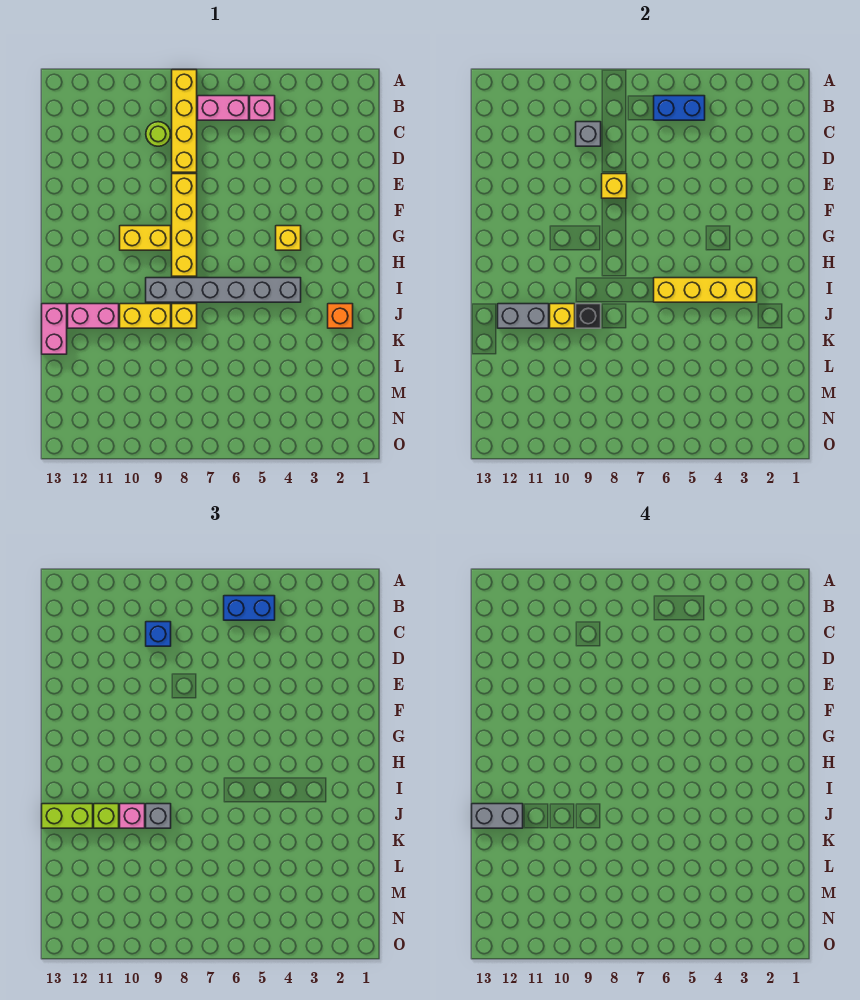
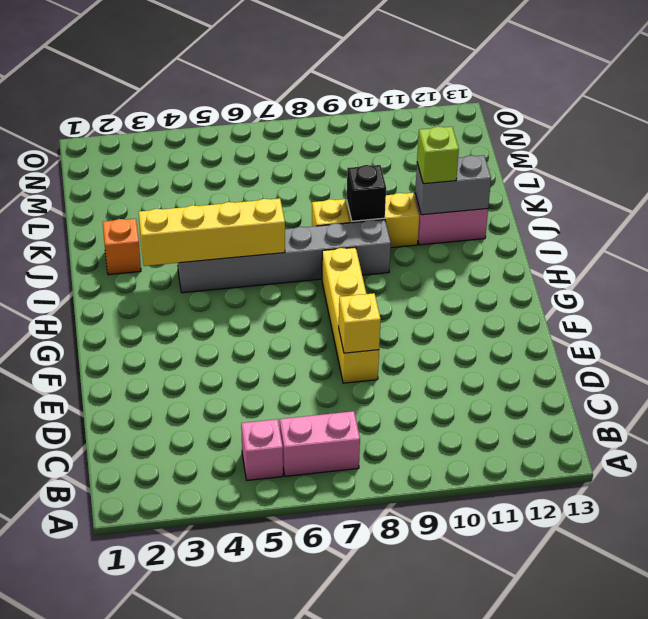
none -> yellow 1x4 brick [172,70,197,172]
none -> lime 1x1 round brick [146,122,170,146]
none -> yellow 1x1 brick [276,226,301,250]

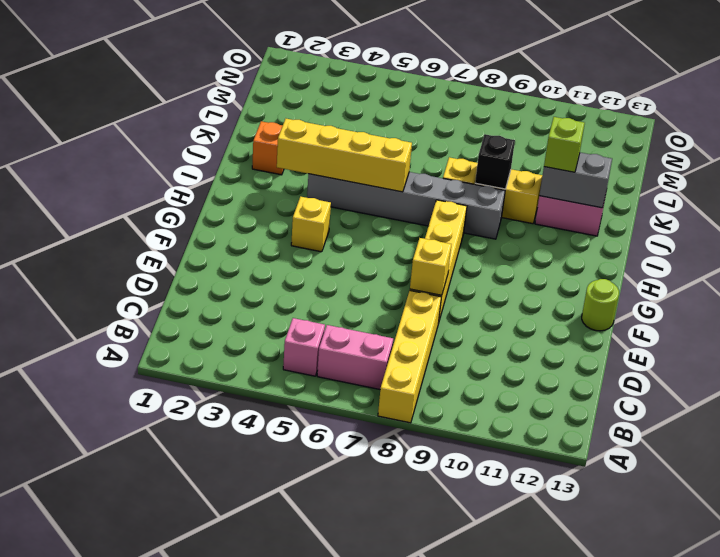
lime 1x1 round brick [582,279,619,331] -> lime 1x1 round brick moved to [146,122,170,146]
none -> yellow 1x2 brick [120,226,171,250]
none -> pink 1x2 brick [42,304,67,354]
none -> blue 1x2 brick [654,96,705,120]

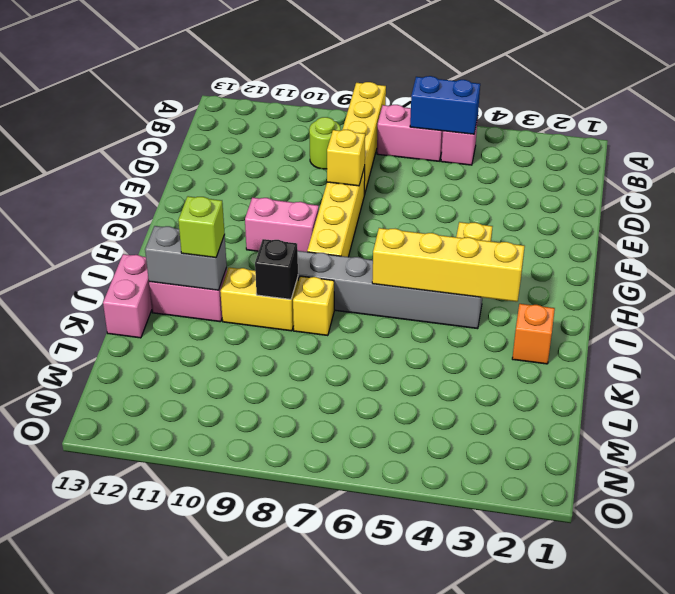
pink 1x2 brick [245,198,319,252] -> yellow 1x2 brick [120,226,171,250]
none -> grey 1x1 brick [576,122,601,146]
none -> yellow 1x1 brick [550,304,575,328]
none -> blue 1x2 brick [224,596,275,620]

